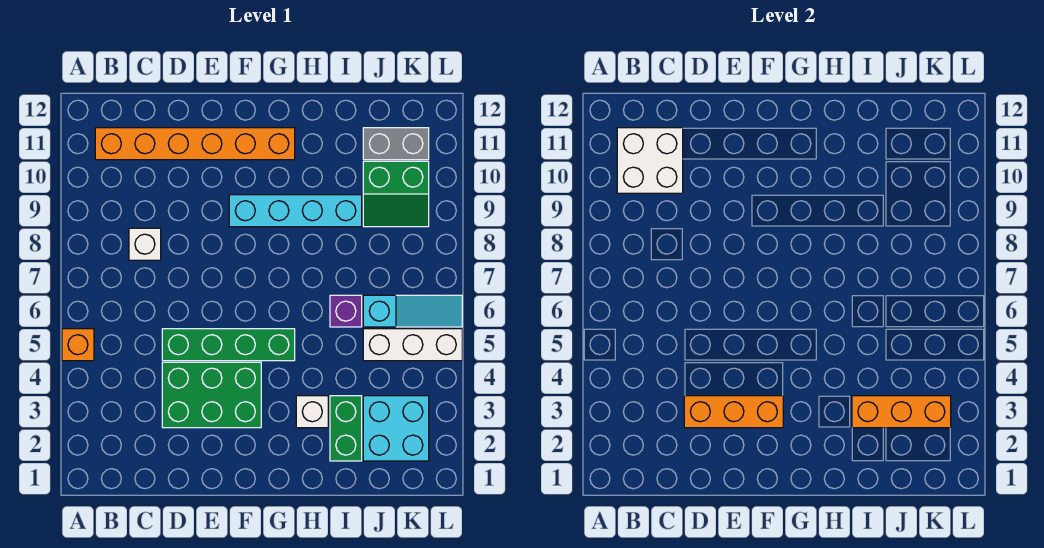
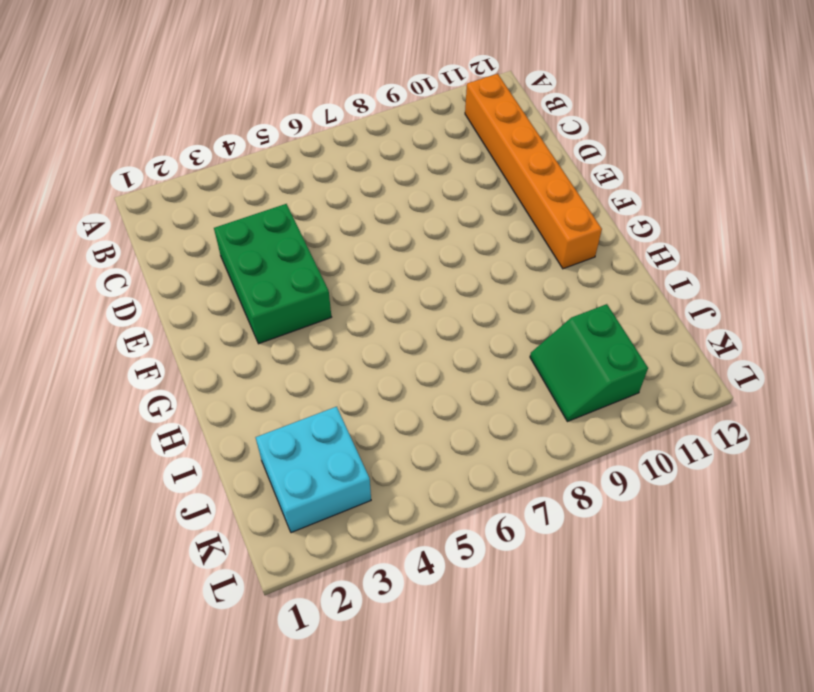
none -> orange 1x1 brick [62,329,94,361]
none -> white 1x1 brick [129,228,161,260]
none -> green 1x4 brick [162,329,295,361]

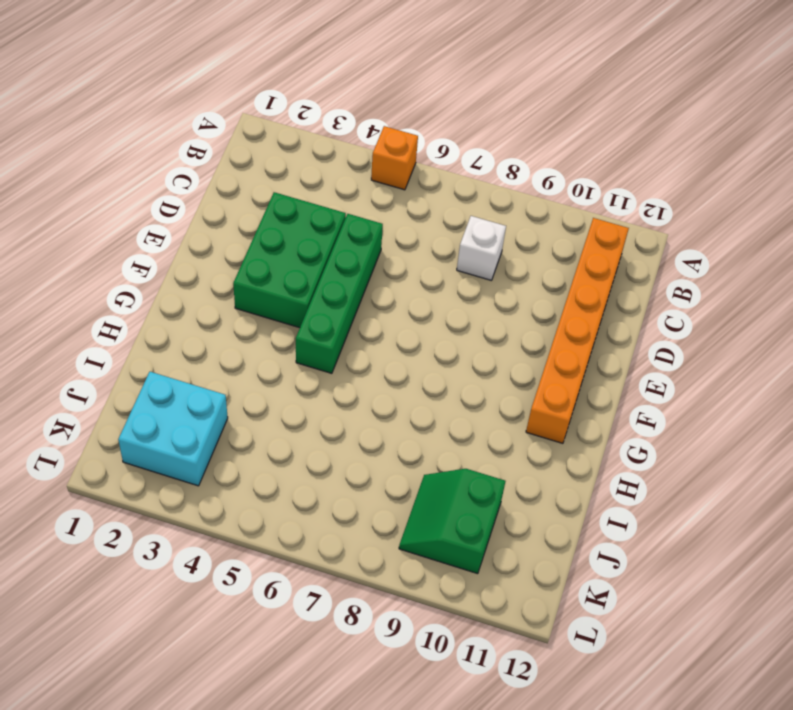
none -> cyan 1x4 brick [229,195,362,227]
none -> white 1x1 brick [296,396,328,428]
none -> green 1x2 brick [330,396,362,461]

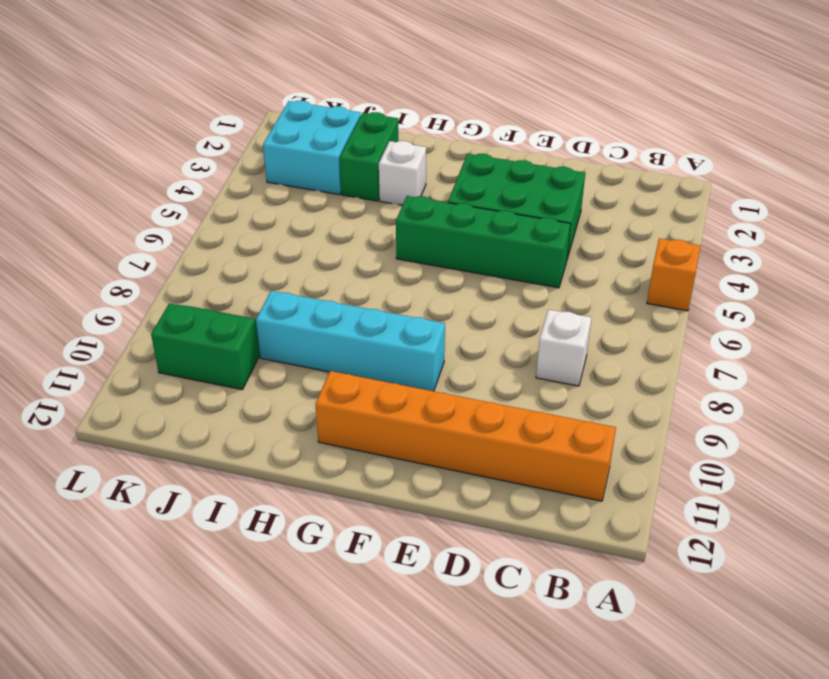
none -> purple 1x1 brick [330,295,362,327]
none -> white 1x3 brick [363,329,462,361]
none -> cyan 1x3 slope [363,295,462,327]

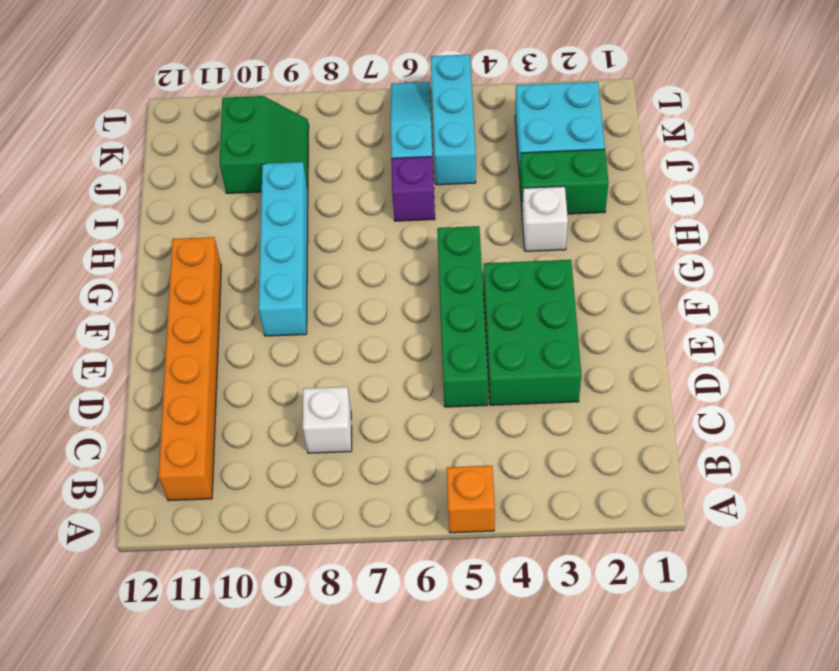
cyan 1x3 brick [431,54,476,185] -> white 1x3 brick [363,329,462,361]
none -> grey 1x2 brick [363,128,429,160]
none -> white 2x2 brick [617,128,683,193]
none -> orange 1x3 brick [684,396,783,428]

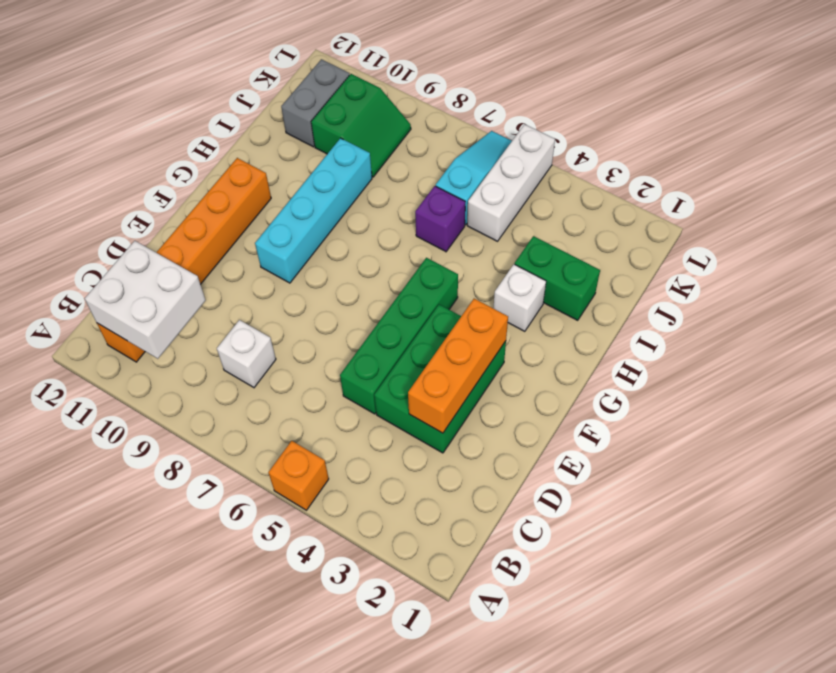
none -> cyan 2x2 brick [363,396,429,461]
none -> orange 1x3 brick [852,396,951,428]

